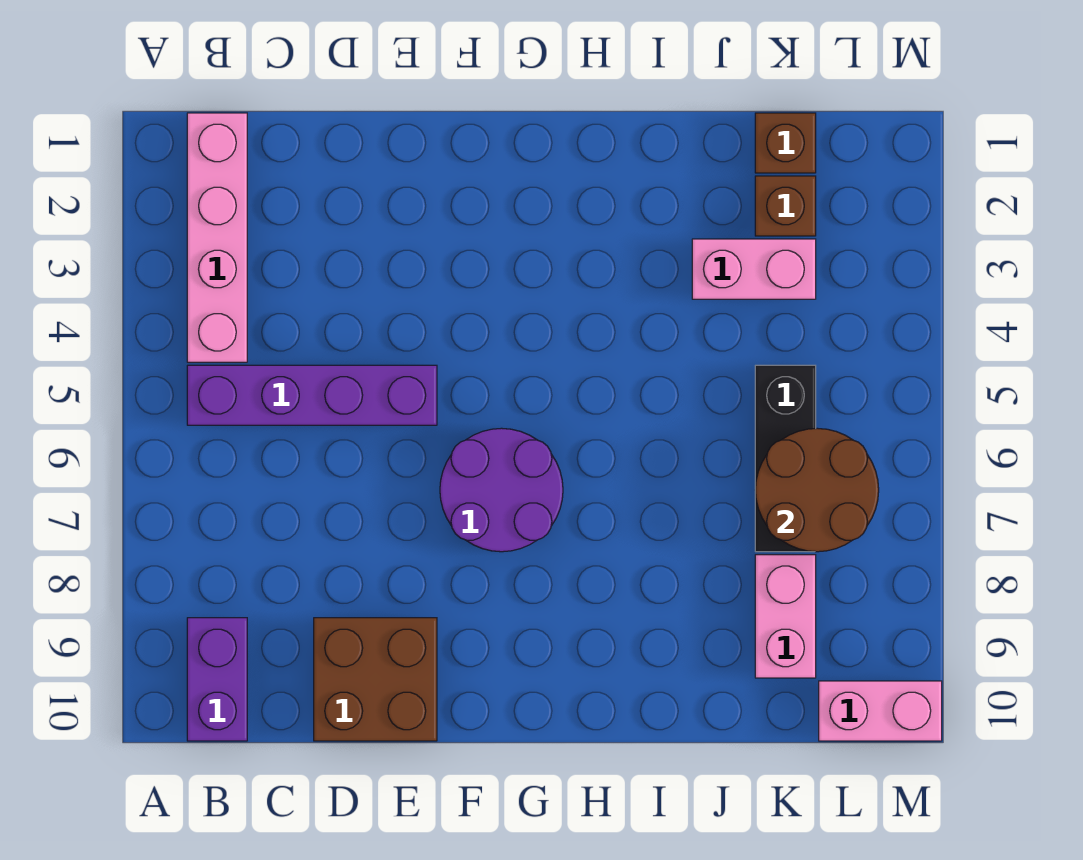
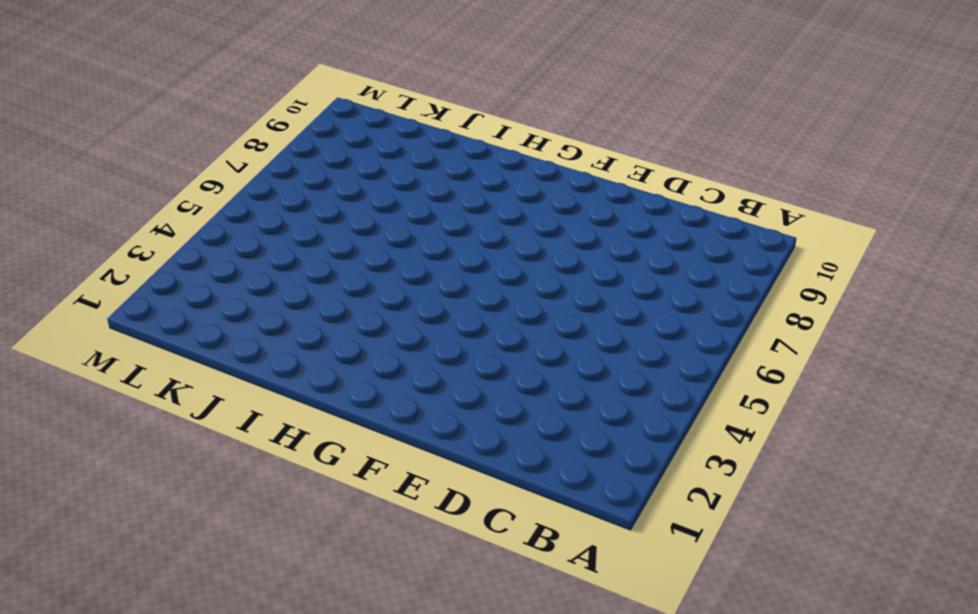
none -> pink 1x4 brick [187,113,247,362]
none -> purple 1x4 brick [187,365,437,425]
none -> purple 1x2 brick [187,618,247,741]

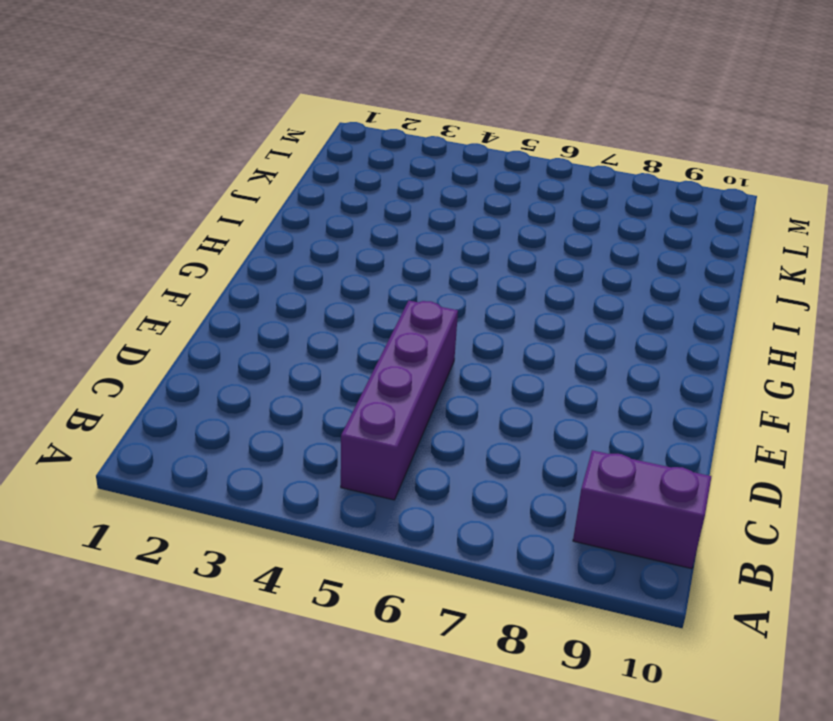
none -> pink 1x4 brick [187,113,247,362]
none -> brown 2x2 brick [314,618,437,741]
none -> purple 2x2 round brick [440,428,563,552]

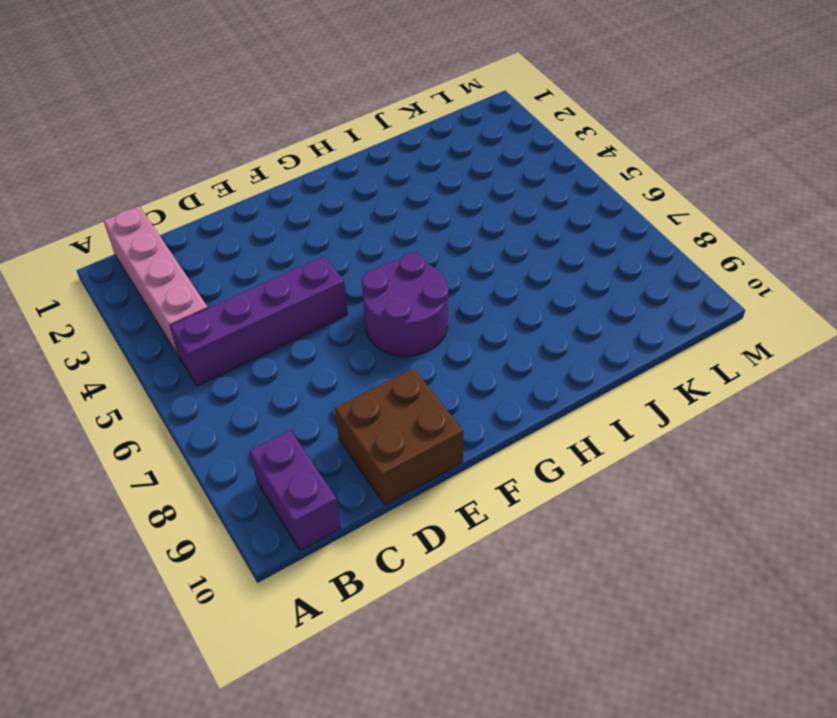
none -> pink 1x2 brick [692,239,816,299]
none -> brown 1x1 brick [755,113,816,173]
none -> brown 1x1 brick [755,176,816,236]

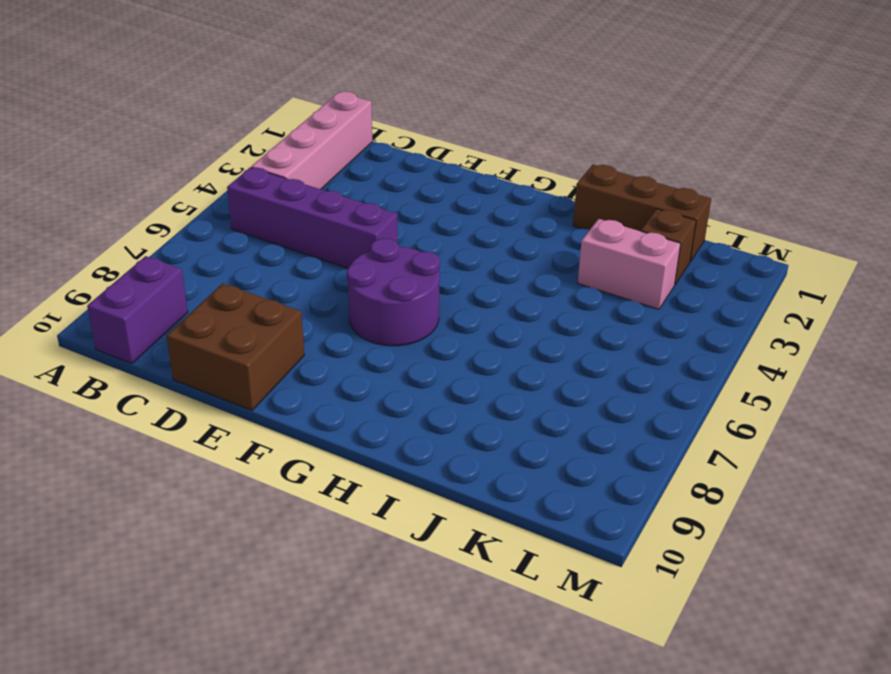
brown 1x3 brick [573,165,711,262] -> brown 1x1 brick [755,113,816,173]
none -> black 1x3 brick [755,365,816,552]
none -> pink 1x2 brick [755,555,816,678]
none -> pink 1x2 brick [819,681,942,741]

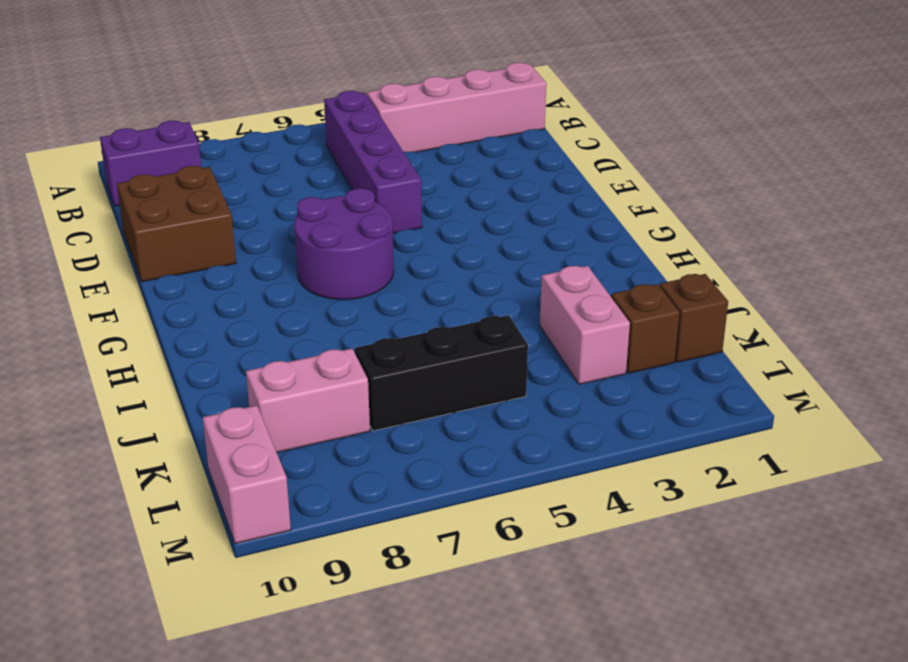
none -> brown 2x2 round brick [755,428,879,552]

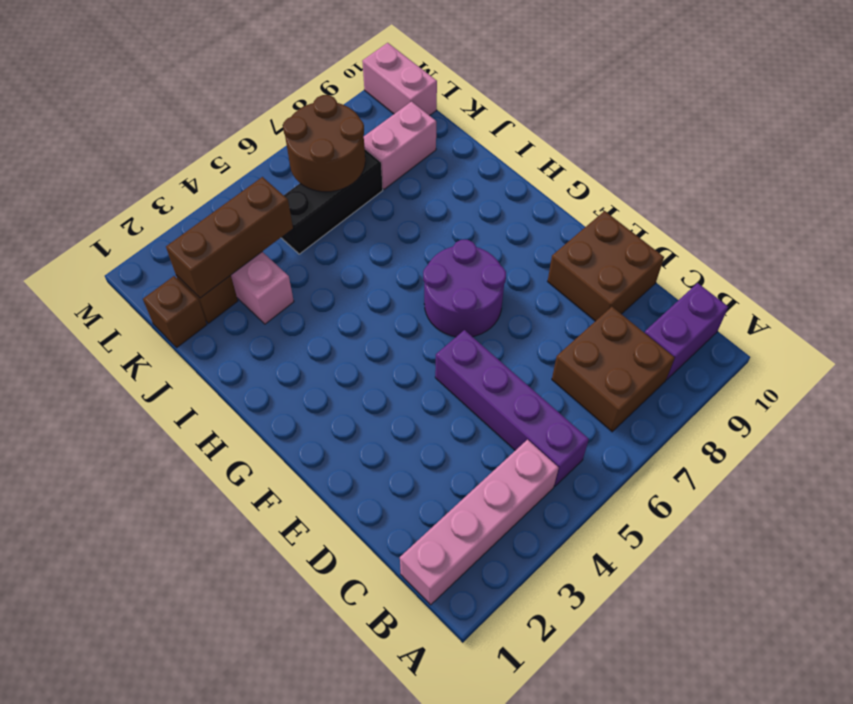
brown 2x2 brick [552,307,675,432] -> none
brown 1x3 brick [166,177,293,298] -> none

